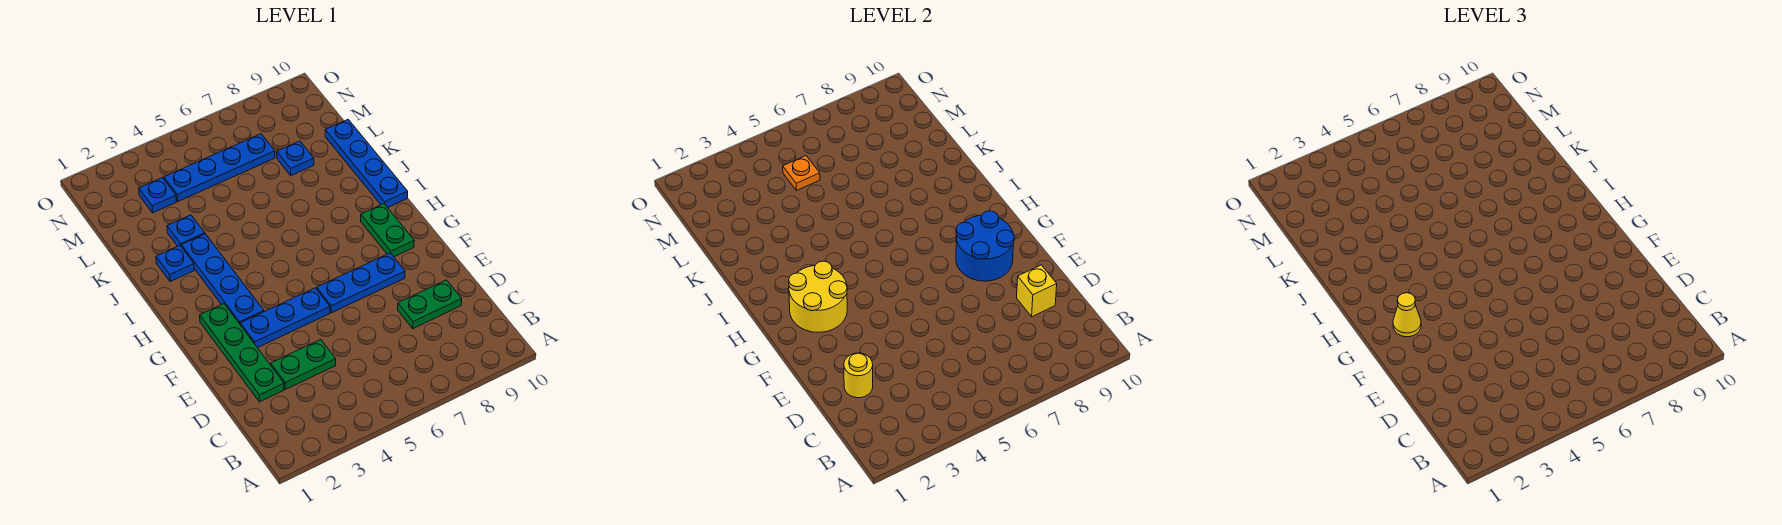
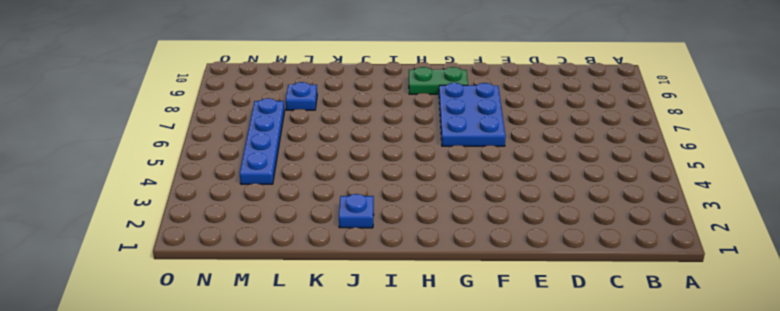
blue 2x3 plate [439,83,506,146] -> blue 1x3 plate [317,253,405,313]
none -> green 1x4 plate [200,304,284,402]
none -> green 1x2 plate [271,339,336,389]
none -> green 1x2 plate [398,280,462,329]

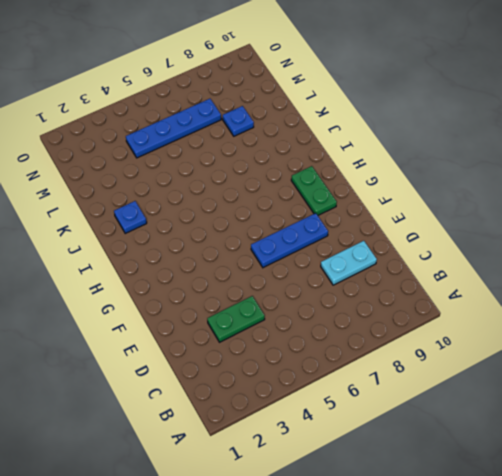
cyan 1x2 plate [321,241,377,285] -> green 1x2 plate [398,280,462,329]
none -> green 1x4 plate [200,304,284,402]
none -> blue 1x3 plate [240,288,330,348]
none -> blue 1x4 plate [181,234,264,324]

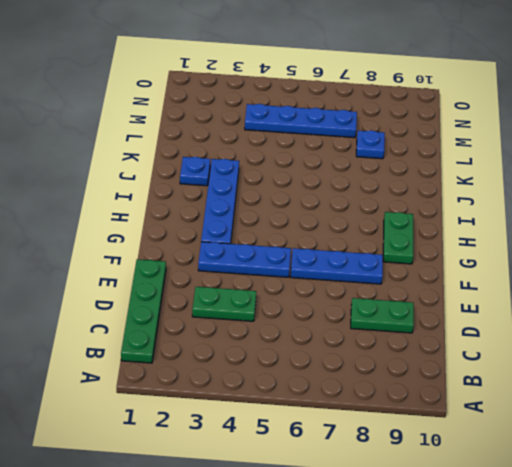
green 1x4 plate [121,259,166,363] -> green 1x4 plate moved to [200,304,284,402]
none -> blue 1x4 plate [325,120,408,208]
none -> blue 1x1 plate [167,215,205,246]
none -> blue 1x1 plate [139,178,176,213]

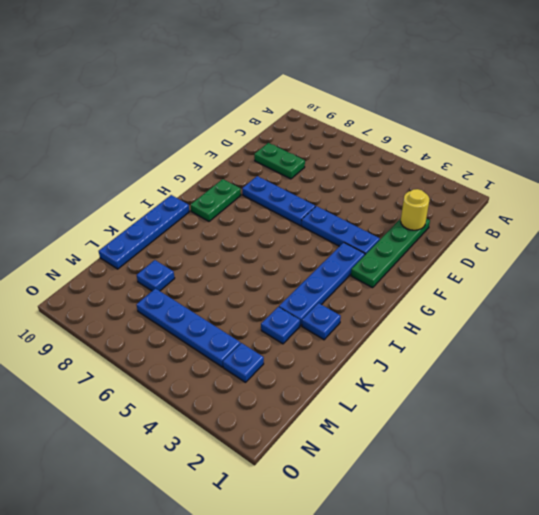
none -> green 1x2 plate [271,339,336,389]
none -> yellow 1x1 brick [1017,265,1057,317]
none -> blue 2x2 round brick [956,211,1014,281]

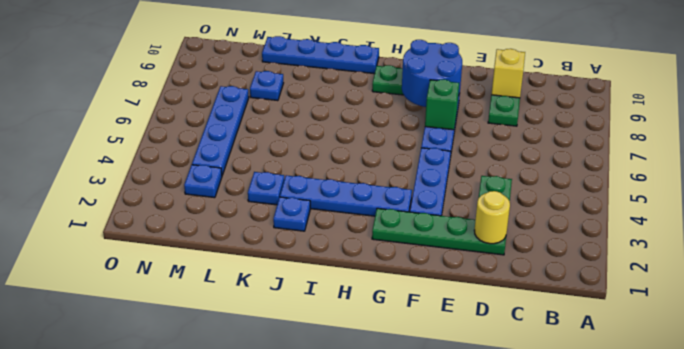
green 1x1 brick [425,79,459,130] -> none
none -> yellow 2x2 round brick [789,261,847,332]
none -> orange 1x1 plate [783,156,820,191]
none -> yellow 1x1 cone [1393,293,1421,337]

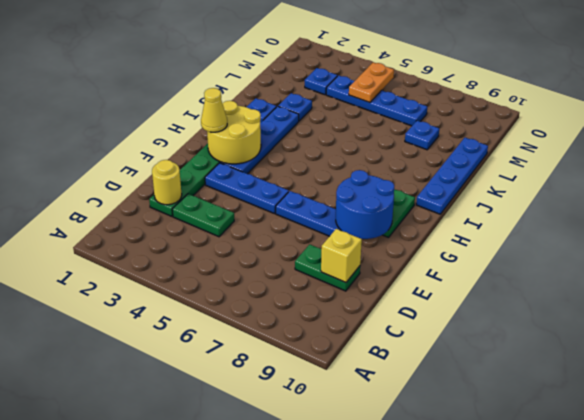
orange 1x2 plate [349,62,394,103] -> orange 1x1 plate [783,156,820,191]

